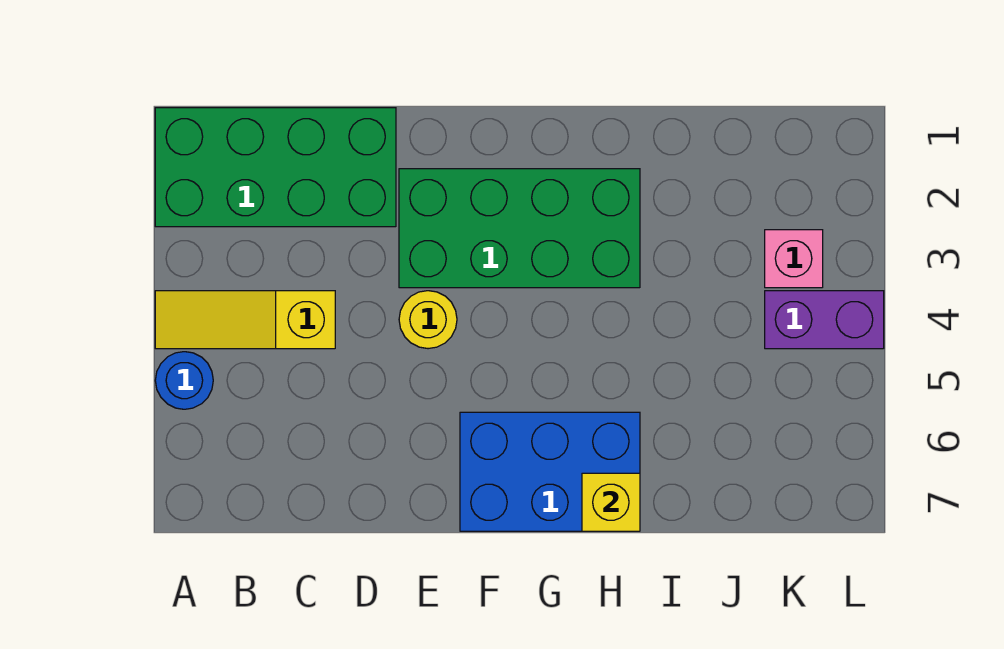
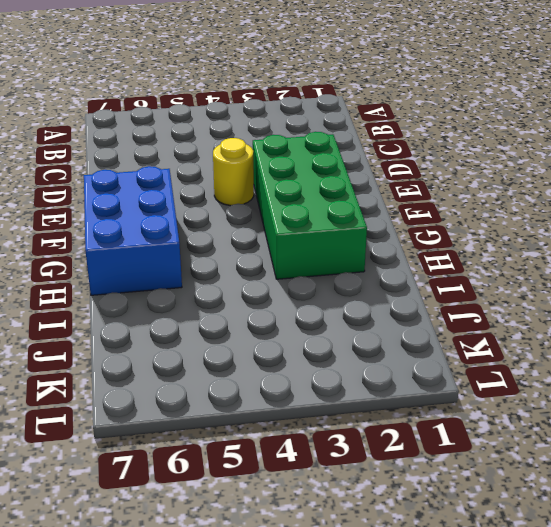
none -> green 2x4 brick [155,108,396,227]
none -> yellow 1x3 slope [155,291,335,349]

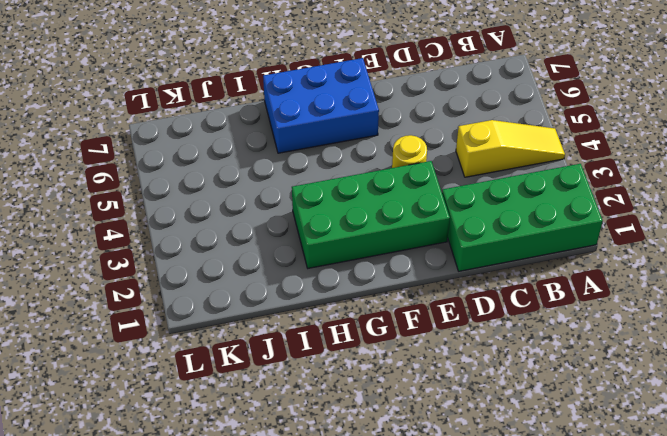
none -> blue 1x1 round brick [155,352,213,409]
none -> pink 1x1 brick [765,230,823,288]

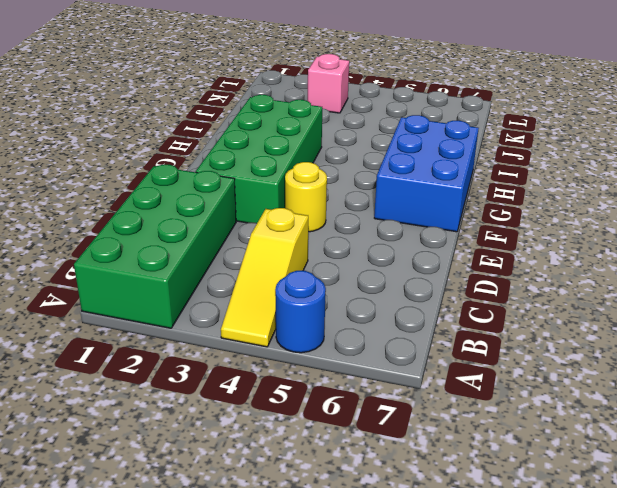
none -> purple 1x2 brick [765,291,884,349]
none -> yellow 1x1 brick [582,473,640,531]

